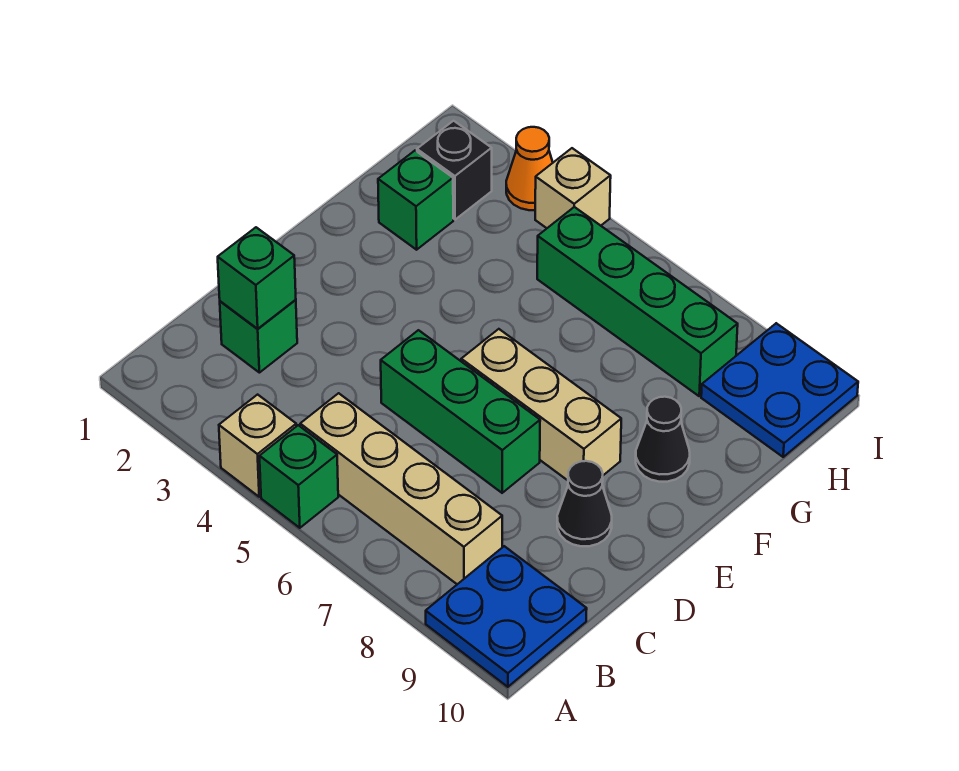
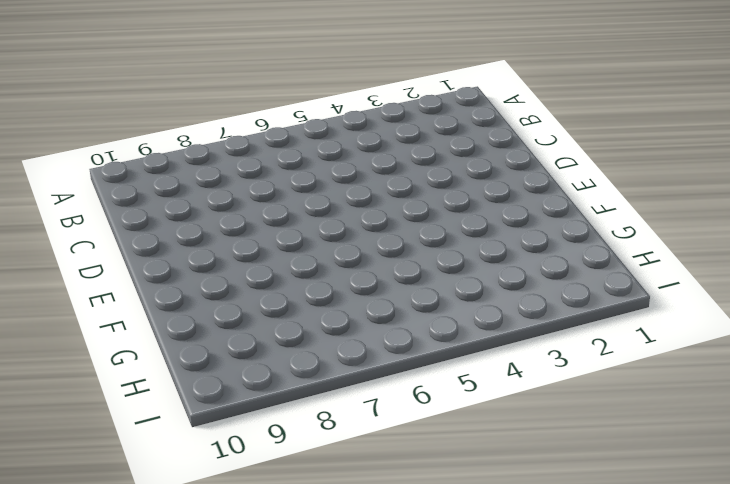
none -> tan 1x1 brick [219,395,296,497]
none -> green 1x1 brick [259,425,338,528]
none -> blue 2x2 plate [426,546,587,687]

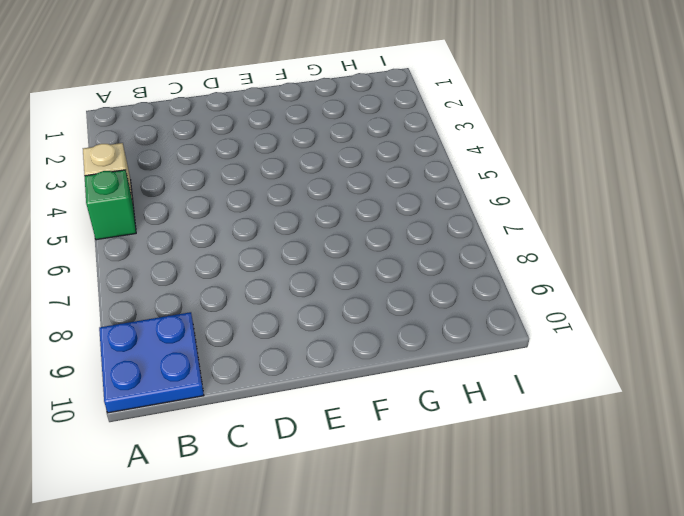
none -> tan 1x4 brick [300,393,502,584]
none -> green 1x1 brick [220,300,297,373]
none -> green 1x3 brick [381,330,540,493]

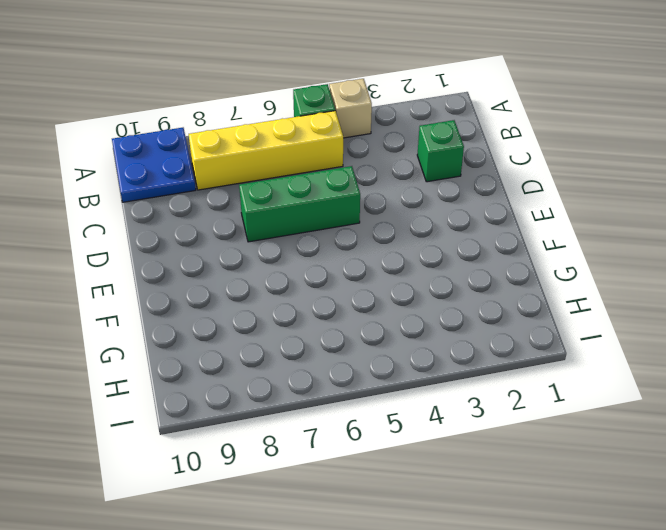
yellow 1x4 brick [189,111,343,190] -> tan 1x4 brick [300,393,502,584]
none -> black 1x1 cone [557,461,612,546]
none -> tan 1x3 brick [461,329,621,480]
none -> black 1x1 cone [636,397,690,482]

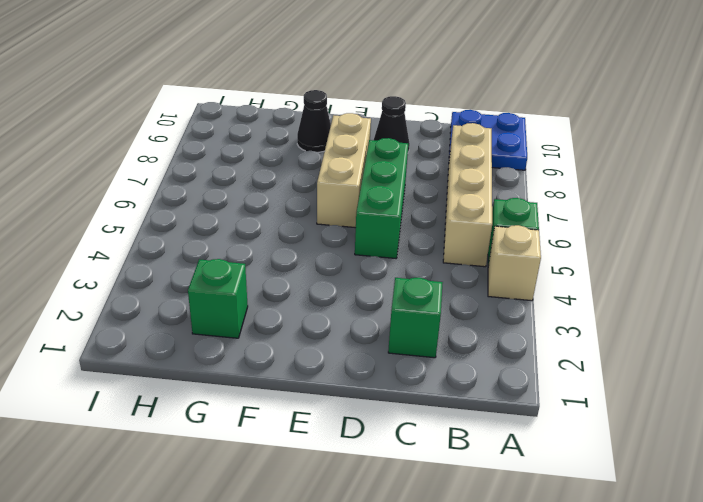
none -> black 1x1 brick [417,121,492,220]
none -> green 1x4 brick [537,207,738,396]
none -> blue 2x2 plate [701,323,858,457]

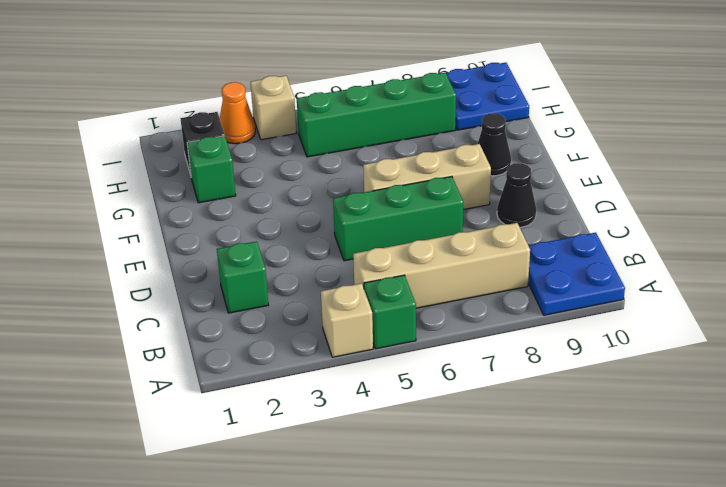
none -> green 1x1 brick [218,227,296,329]

